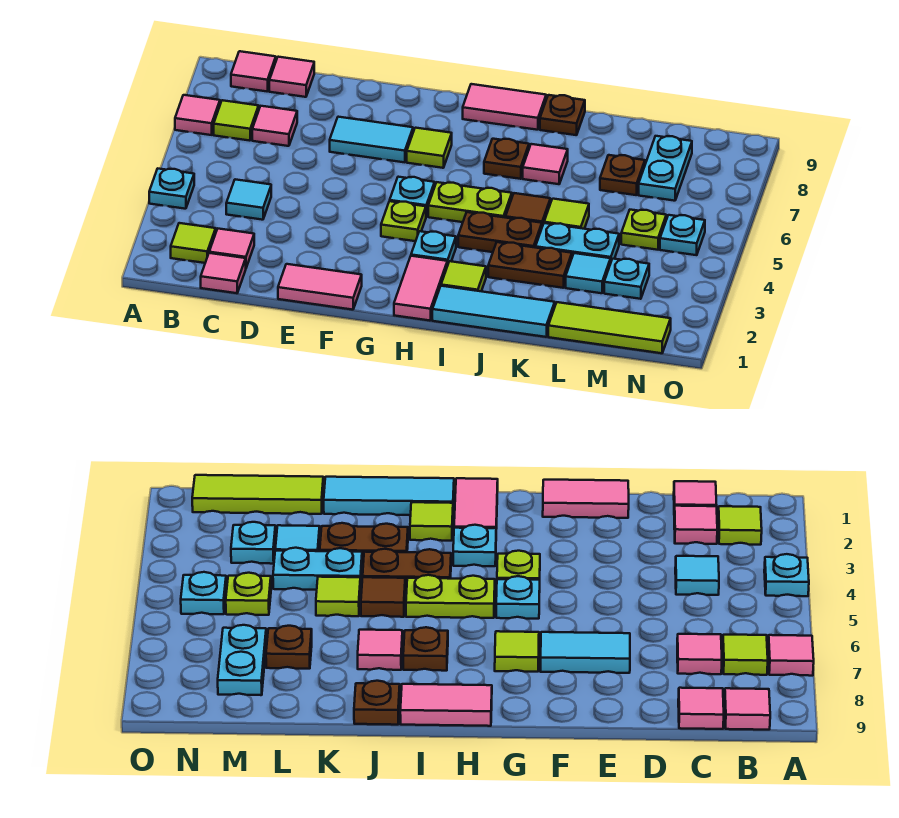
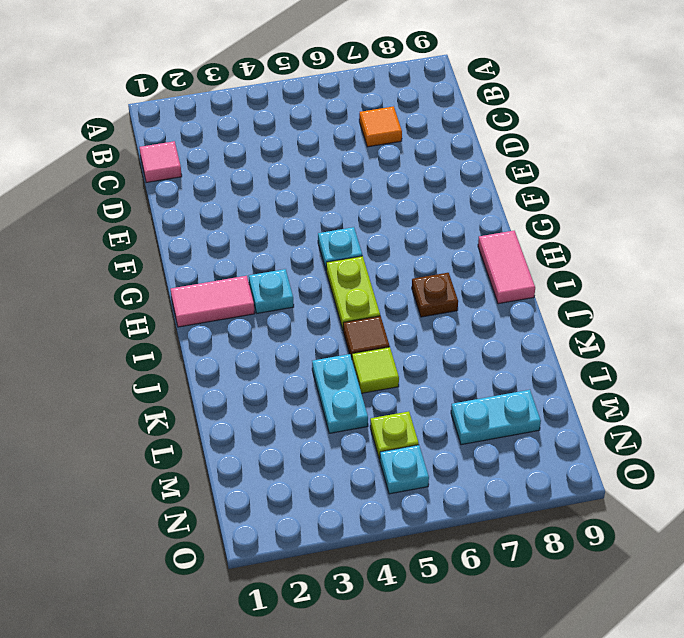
orange 1x1 tile [359,106,402,147] -> pink 1x1 tile [252,106,297,146]
none -> cyan 1x1 plate [149,169,194,209]
none -> pink 1x1 tile [175,95,220,135]
none -> lime 1x1 tile [171,223,216,263]
none -> lime 1x1 tile [214,100,259,141]

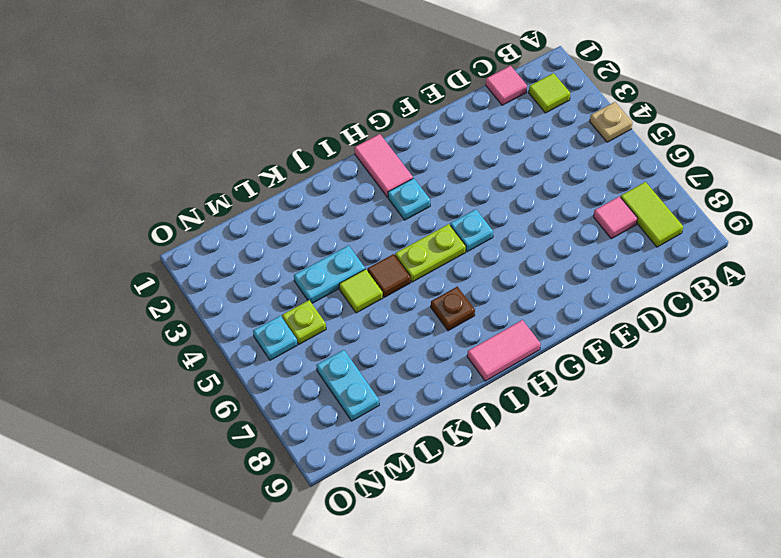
tan 1x1 plate [590,102,633,142] -> cyan 1x1 plate [149,169,194,209]
lime 1x2 tile [621,182,683,247] -> lime 1x1 tile [214,100,259,141]
none -> pink 1x1 tile [175,95,220,135]
none -> pink 1x1 tile [231,51,276,91]
none -> pink 1x1 tile [209,229,254,268]
none -> cyan 1x1 tile [226,179,271,220]

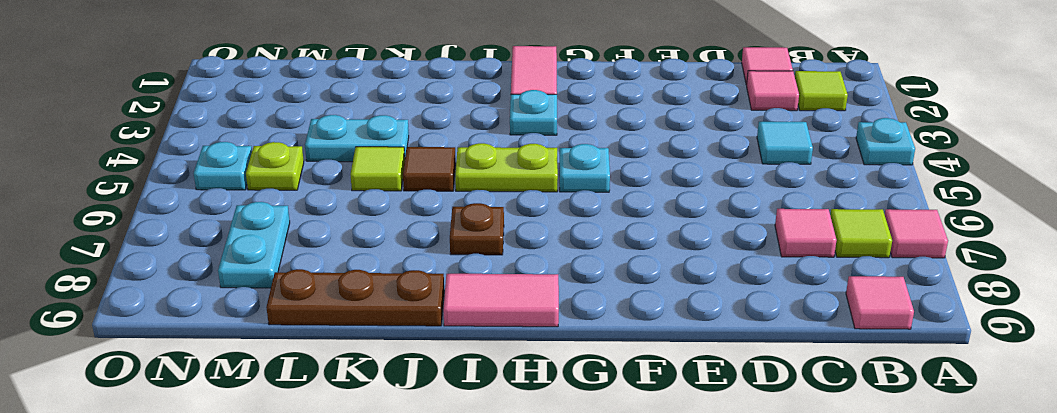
brown 1x3 plate [266,269,444,326] -> brown 1x1 plate [540,95,585,135]
none -> pink 1x1 tile [269,57,314,97]
none -> pink 1x2 tile [278,264,362,310]
none -> cyan 1x2 tile [330,117,413,162]
none -> lime 1x1 plate [381,201,426,241]

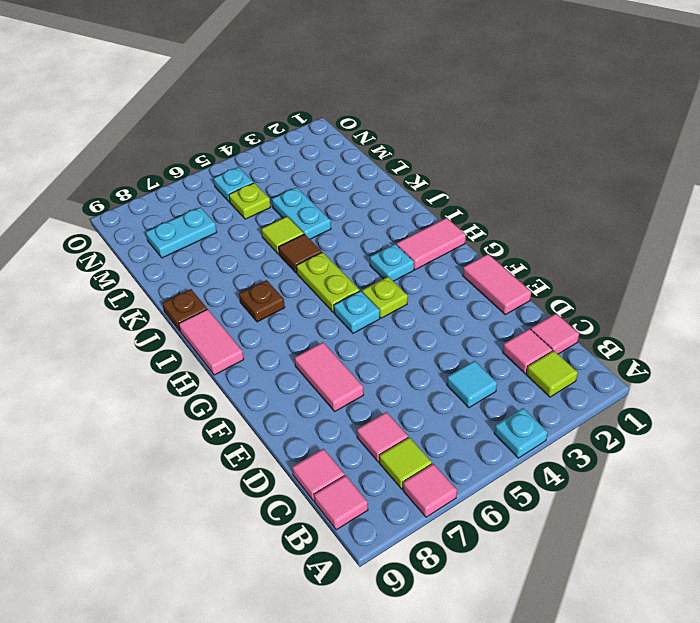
pink 1x2 tile [295,342,364,411] -> cyan 1x2 tile [330,117,413,162]
none -> lime 1x1 tile [407,128,452,168]
none -> cyan 1x3 tile [432,286,555,337]
none -> lime 1x1 tile [441,261,486,291]
none -> brown 1x2 plate [458,212,542,252]

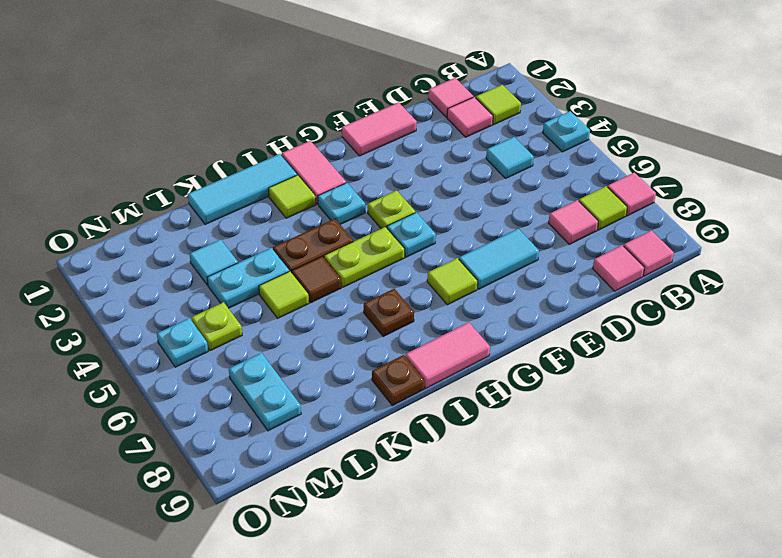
none -> brown 1x2 plate [488,242,572,288]
none -> pink 1x1 tile [523,144,568,184]
none -> lime 1x3 tile [548,302,671,353]
none -> brown 1x1 plate [600,155,645,195]

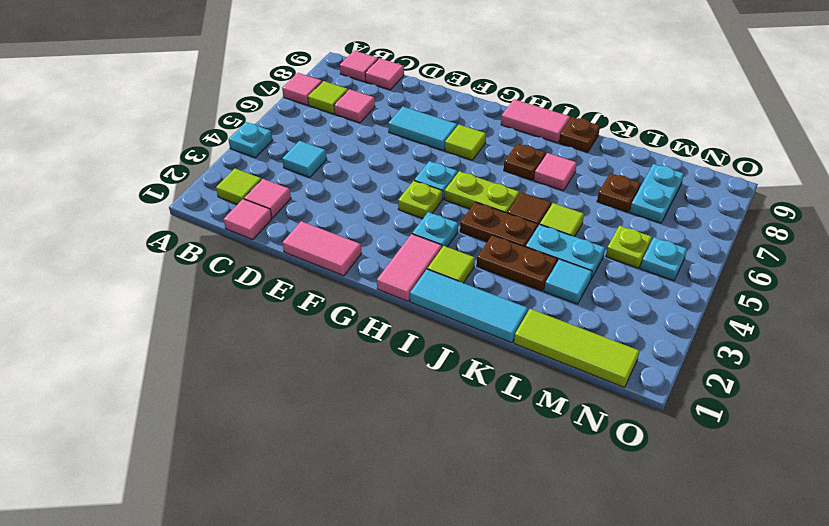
none -> cyan 1x1 plate [604,259,649,299]

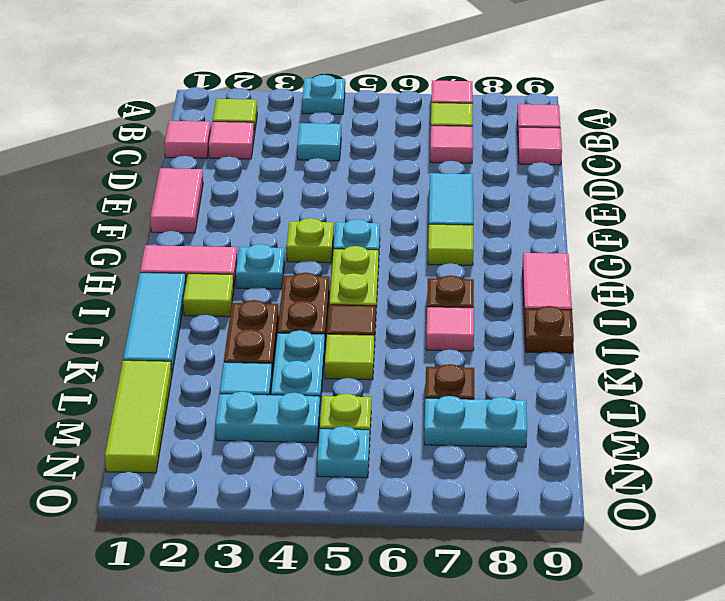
cyan 1x2 plate [215,391,320,443] -> cyan 1x1 plate [604,259,649,299]

